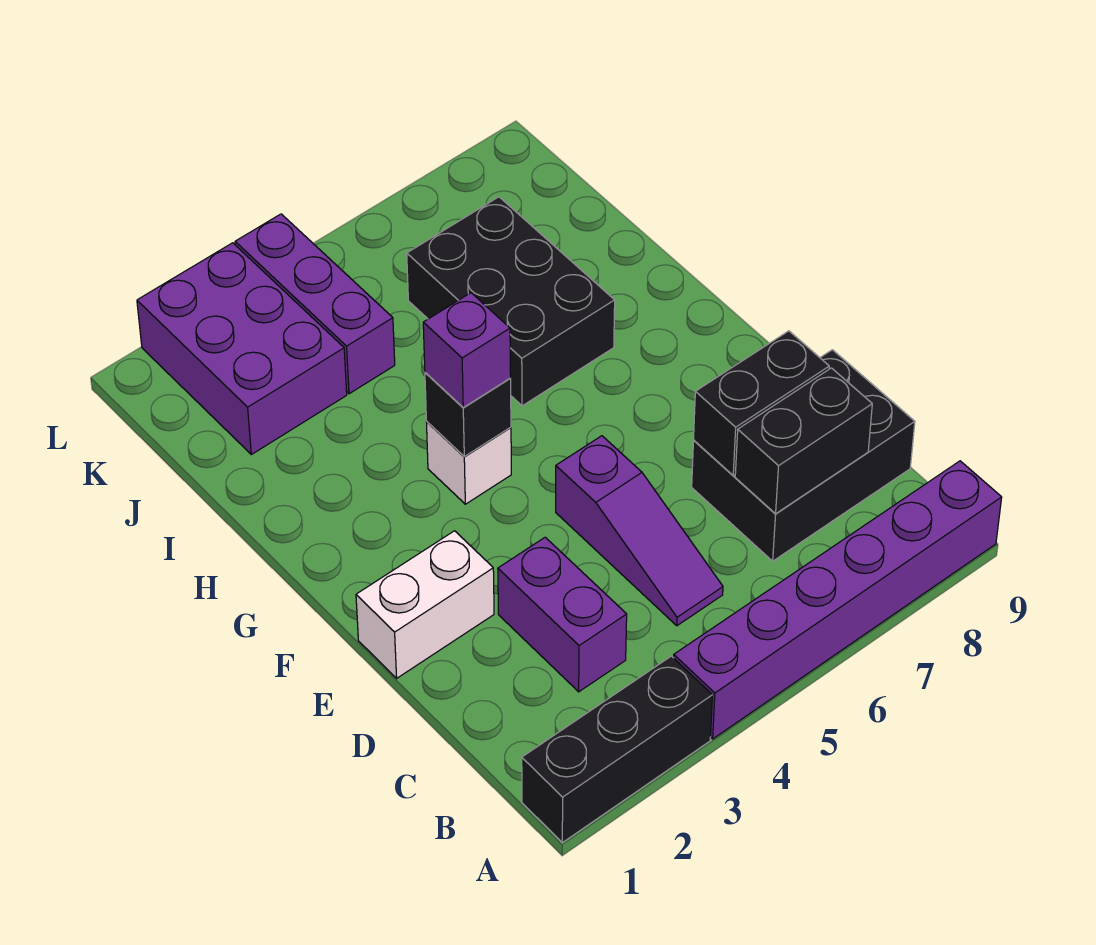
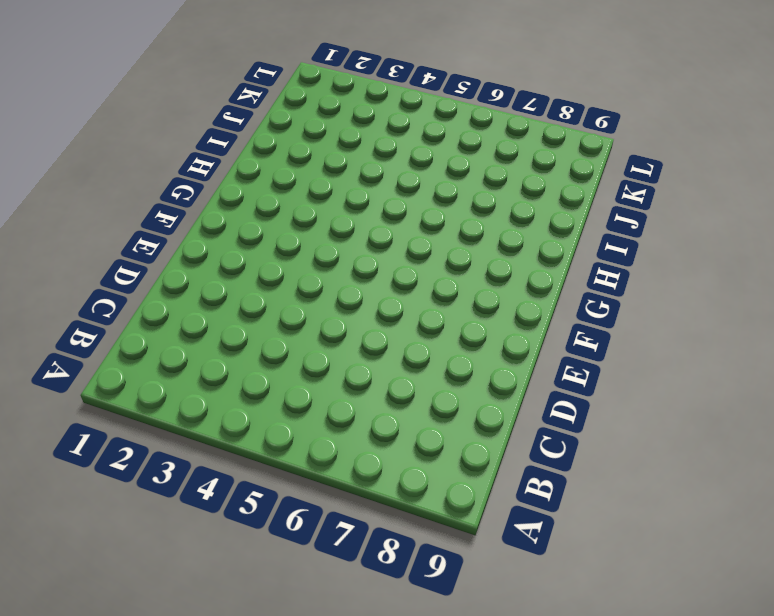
none -> black 1x3 brick [522,656,712,843]
none -> purple 1x6 brick [674,461,1002,739]
none -> purple 1x2 brick [498,537,627,692]

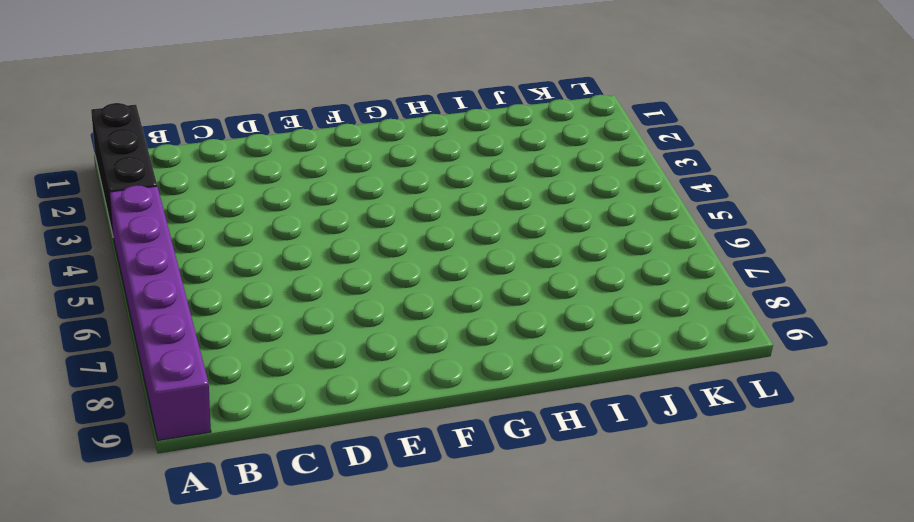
none -> purple 1x2 brick [498,537,627,692]
none -> purple 1x3 slope [556,436,723,626]
none -> black 2x3 brick [692,350,915,561]

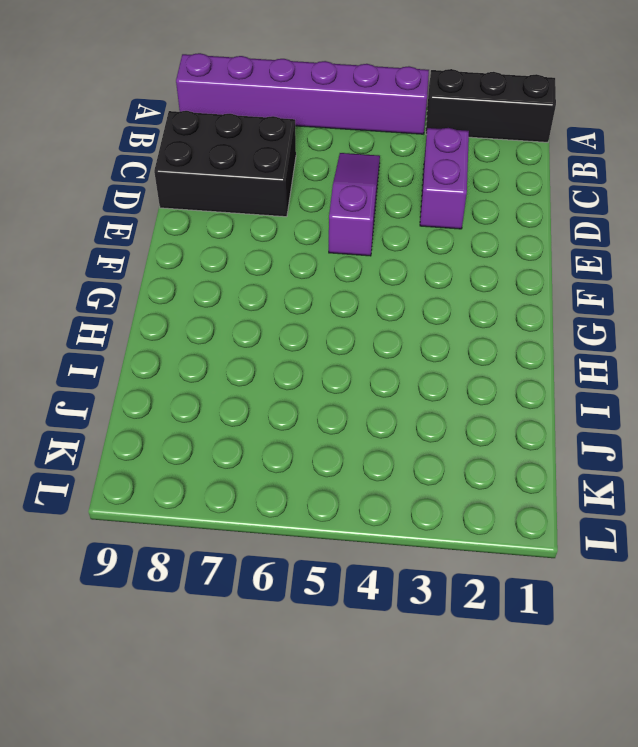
none -> white 1x2 brick [356,531,494,678]
none -> white 1x1 brick [427,422,511,504]
none -> black 2x3 brick [407,197,615,406]

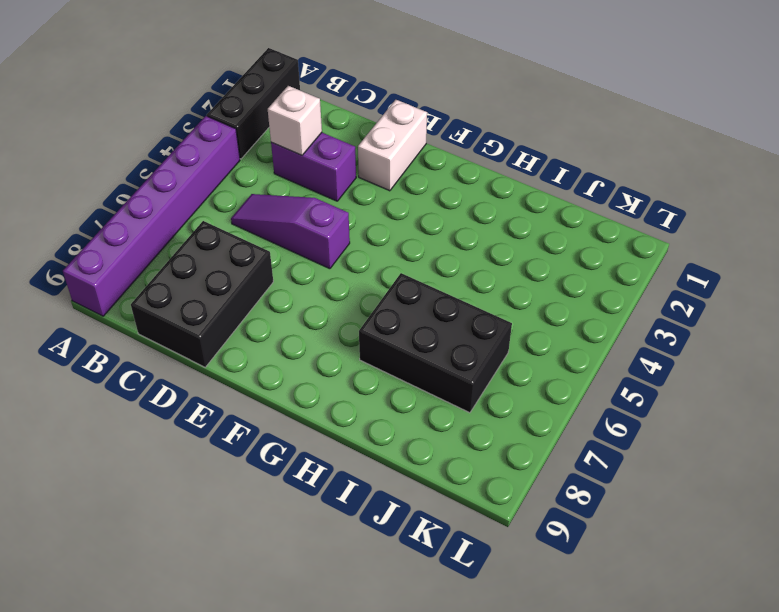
white 1x1 brick [268,86,322,155] -> white 1x1 brick moved to [427,422,511,504]
none -> purple 2x3 brick [137,243,347,454]
none -> purple 1x3 brick [235,214,395,394]
none -> black 1x2 brick [735,368,872,514]

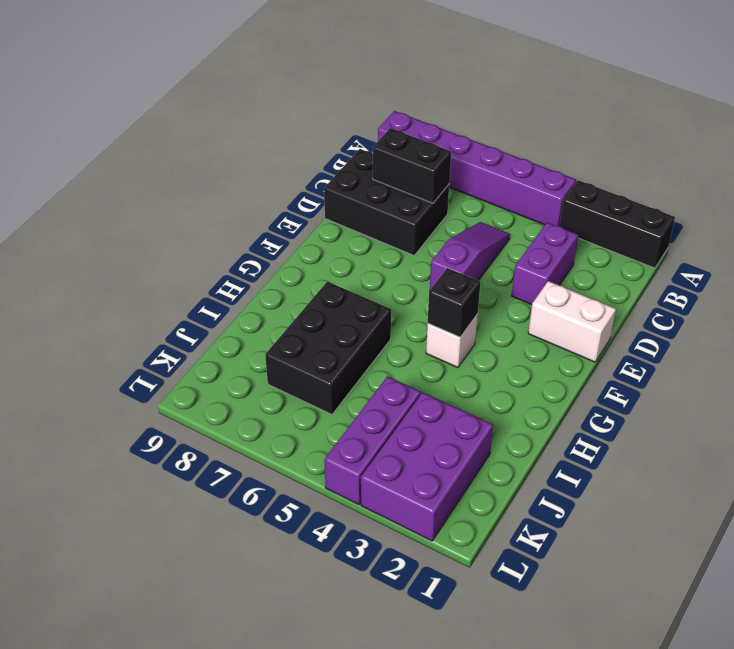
none -> black 1x2 brick [694,331,829,475]
none -> purple 1x1 brick [423,293,511,407]

